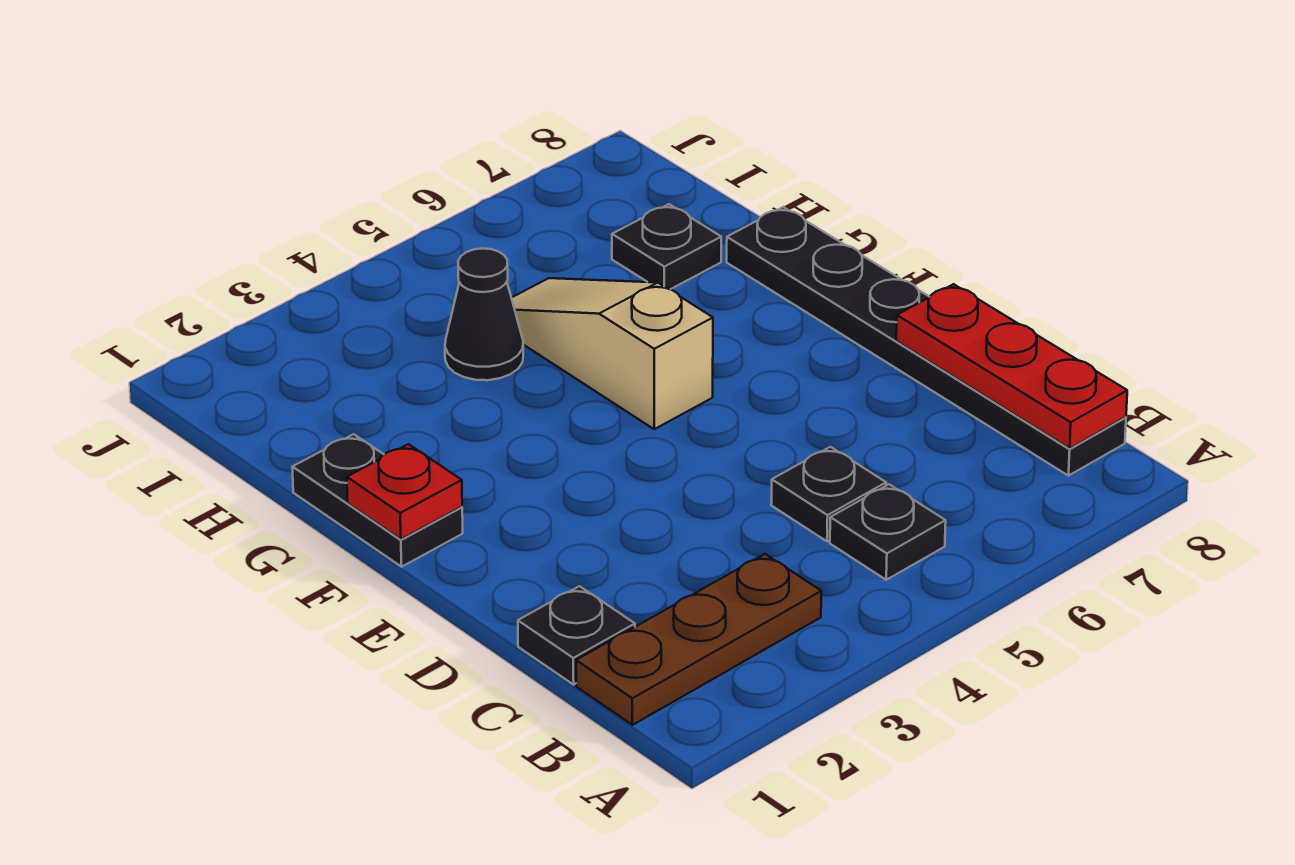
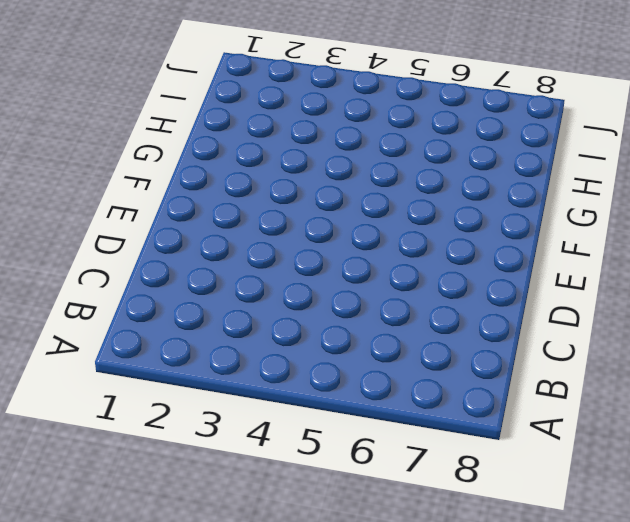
none -> brown 1x3 plate [576,554,821,725]
none -> black 1x1 plate [830,484,946,580]

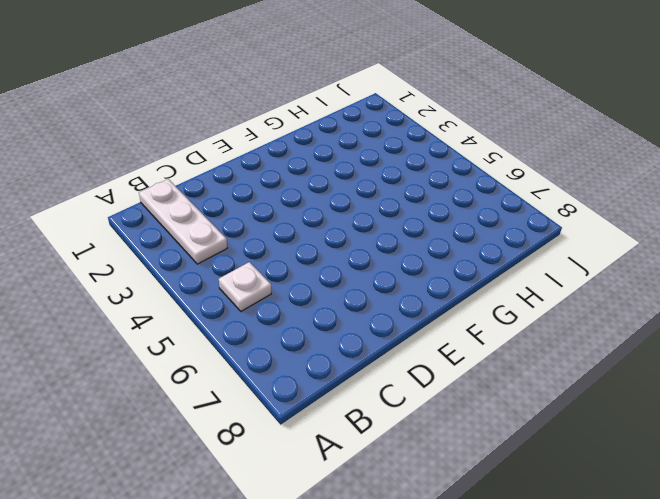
white 1x3 plate [139,179,227,264] -> brown 1x3 plate [576,554,821,725]
white 1x1 plate [219,262,271,311] -> black 1x1 plate [830,484,946,580]
none -> black 1x6 plate [727,207,1126,476]
none -> black 1x1 plate [518,586,635,685]

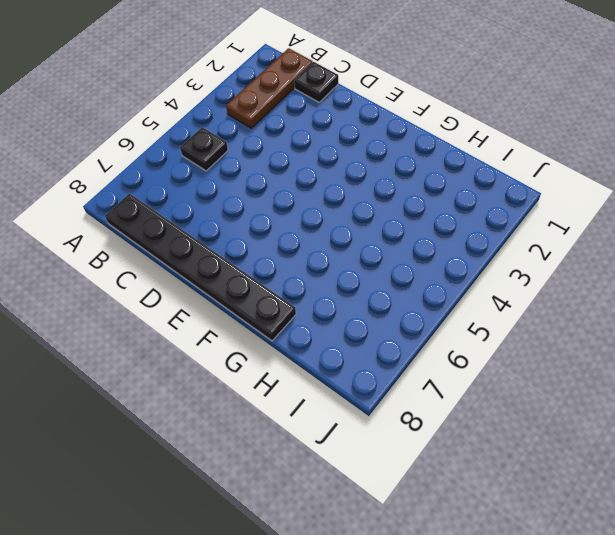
none -> black 1x1 plate [771,447,886,541]
none -> black 1x2 plate [292,434,463,567]

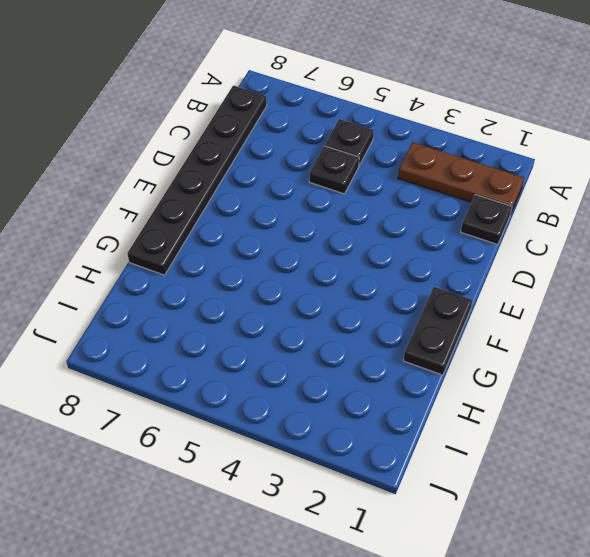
none -> tan 1x3 slope [511,278,713,429]
none -> black 1x1 cone [445,248,523,380]

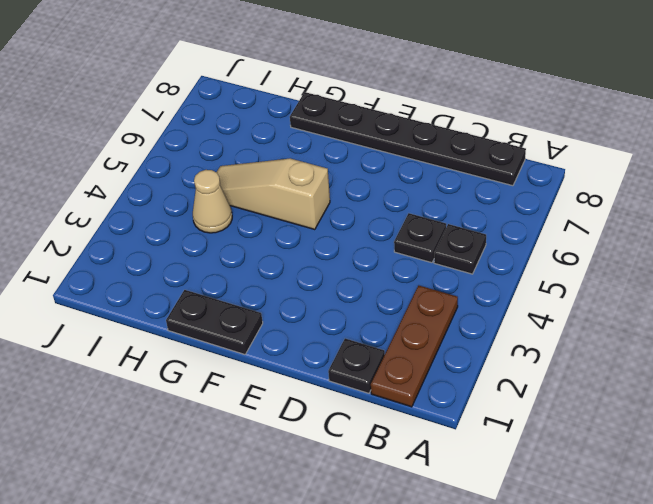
tan 1x1 cone [193,170,232,233] -> black 1x1 cone [445,248,523,380]
none -> black 1x1 plate [612,204,721,289]
none -> red 1x3 plate [896,284,1127,449]

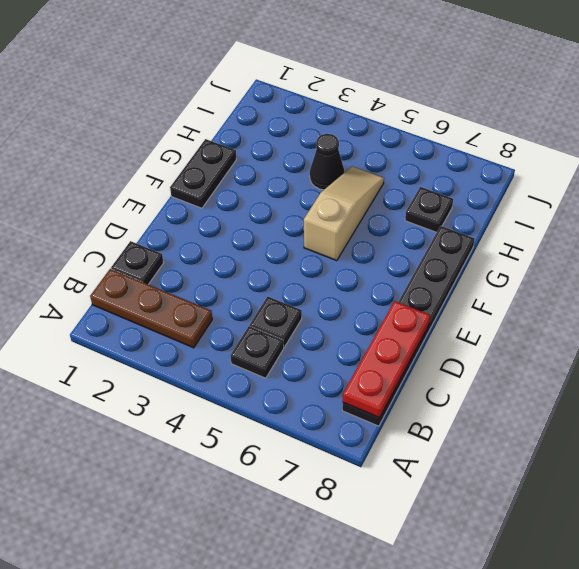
none -> red 1x1 plate [347,444,462,539]

